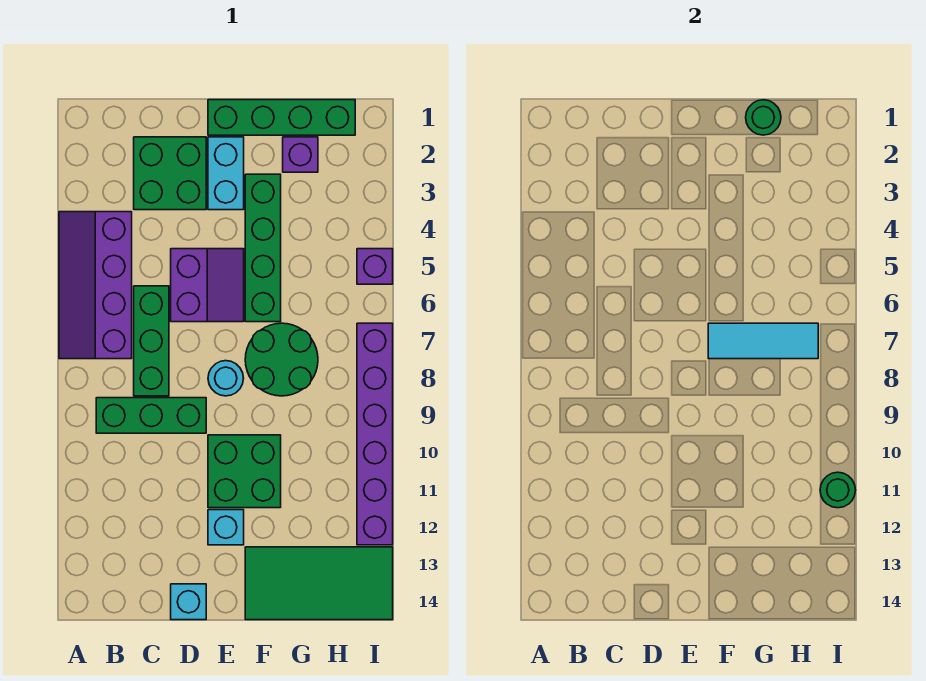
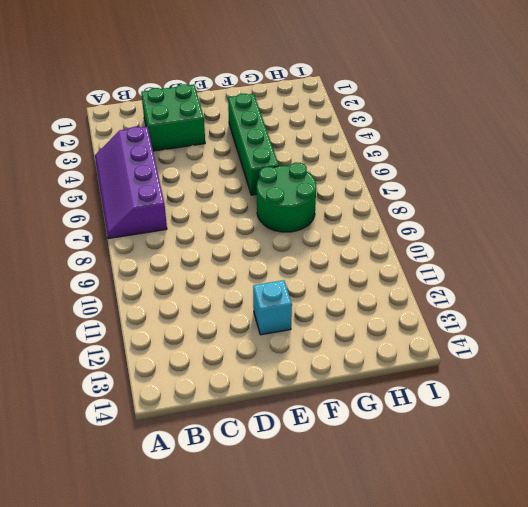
none -> green 1x3 brick [96,398,206,433]
none -> green 1x3 brick [134,286,169,396]
none -> purple 2x2 slope [171,249,244,322]

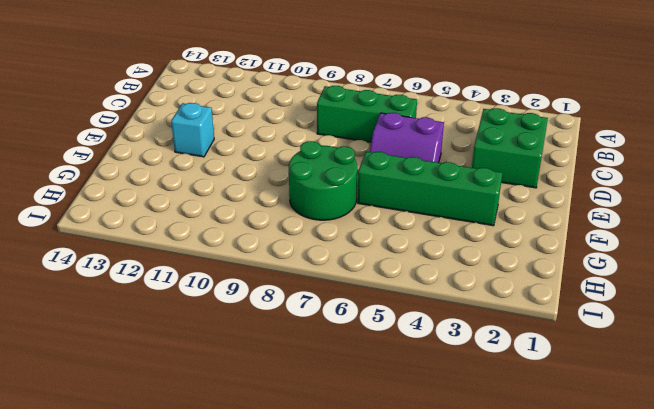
none -> purple 2x4 slope [59,212,132,359]
none -> green 1x3 brick [96,398,206,433]
none -> cyan 1x1 brick [171,584,206,620]

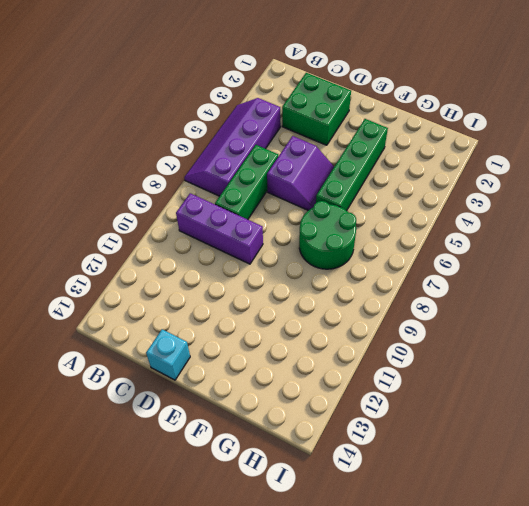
purple 1x3 brick [176,193,263,264] -> green 1x3 brick [96,398,206,433]
none -> green 1x4 brick [208,100,355,135]
none -> cyan 1x2 brick [208,137,244,210]
none -> cyan 1x1 round brick [208,361,244,396]

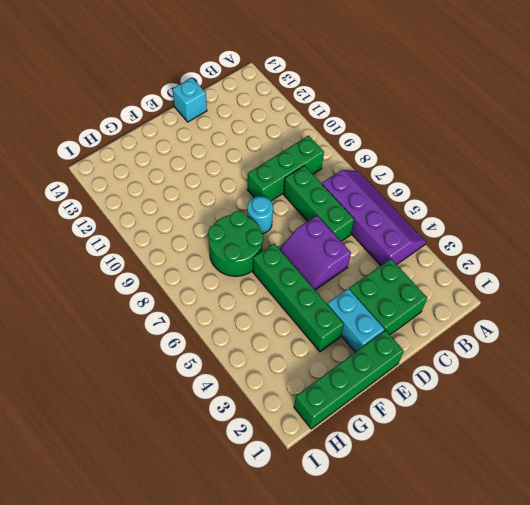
none -> green 2x2 brick [208,435,281,508]
none -> cyan 1x1 brick [208,510,244,545]
none -> green 2x4 tile [245,547,393,620]

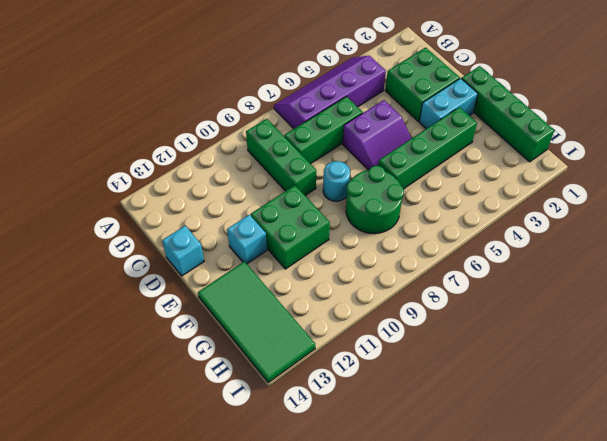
none -> purple 1x1 brick [283,137,318,172]
none -> purple 1x1 brick [357,249,393,284]
none -> purple 1x6 brick [357,323,393,545]

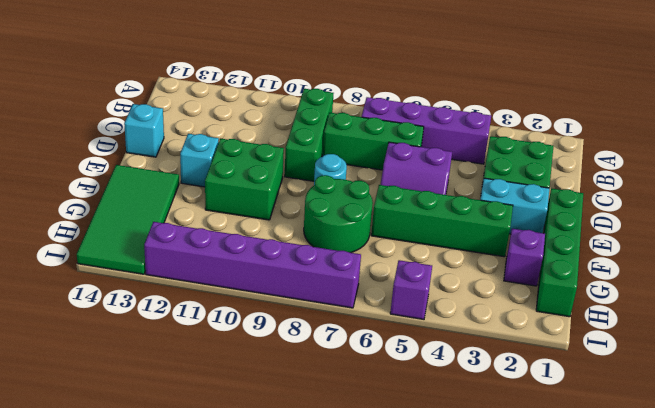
none -> cyan 1x3 tile [708,323,818,359]
none -> green 1x1 round brick [746,100,781,135]
none -> green 1x1 round brick [820,472,856,508]

